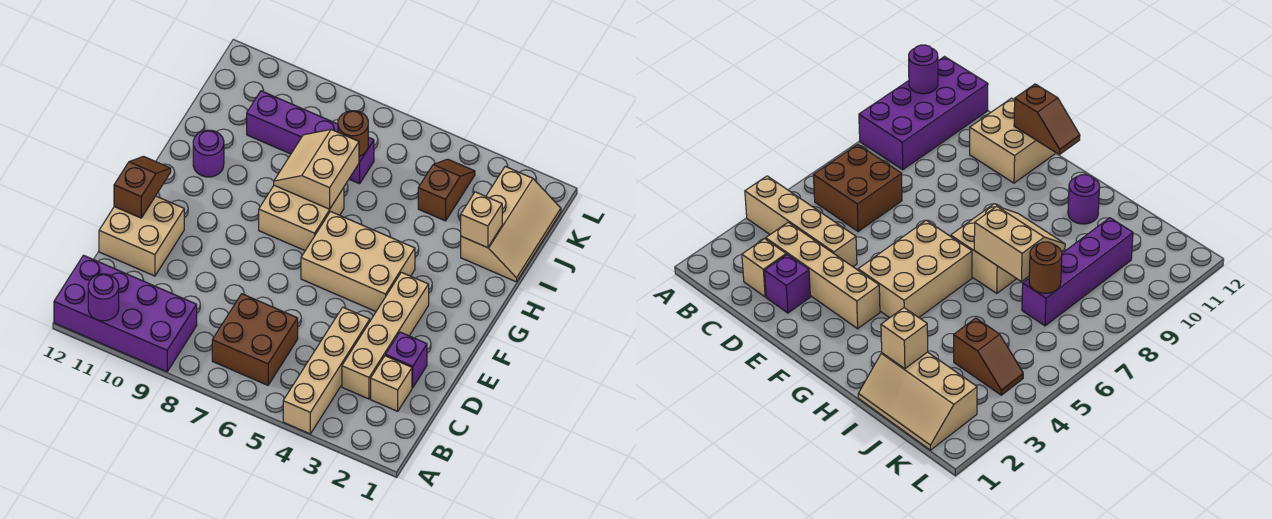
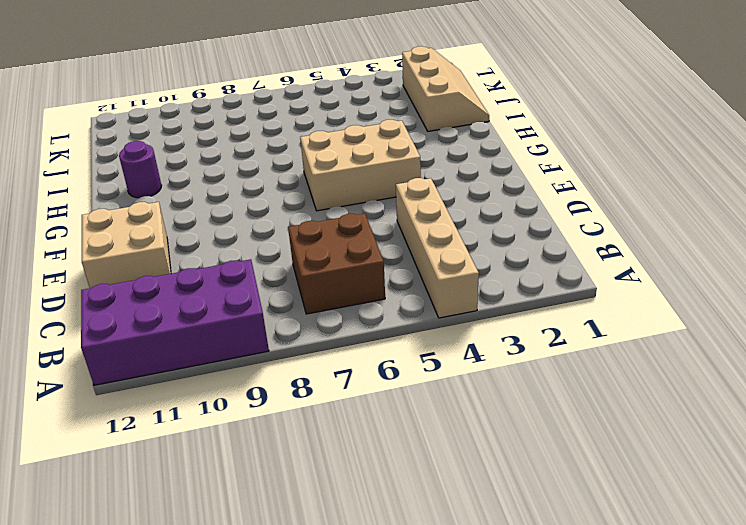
none -> tan 1x1 brick [371,356,412,411]
none -> tan 1x4 brick [342,272,429,399]
none -> purple 1x1 brick [386,332,427,388]

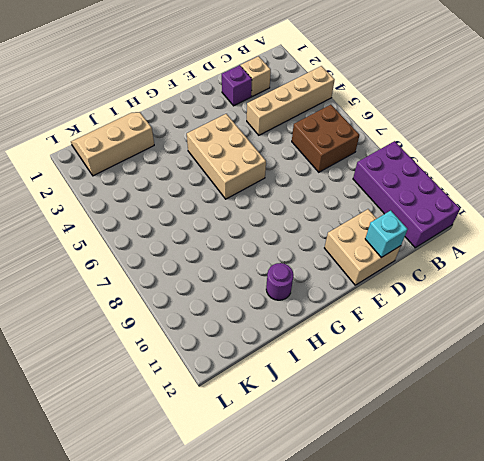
cyan 1x1 brick [365,211,407,257] -> none
none -> tan 1x4 brick [342,272,429,399]
none -> tan 2x2 brick [259,185,344,251]
none -> brown 1x2 slope [418,159,475,221]

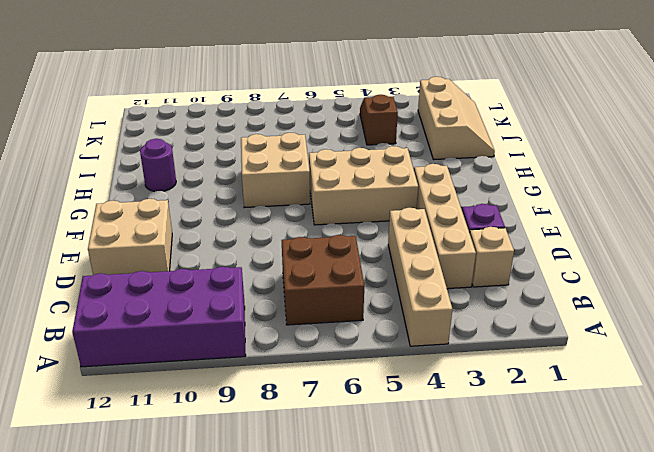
none -> purple 1x4 brick [247,91,374,184]
none -> purple 1x1 round brick [88,274,119,321]
none -> brown 1x2 slope [114,156,171,218]

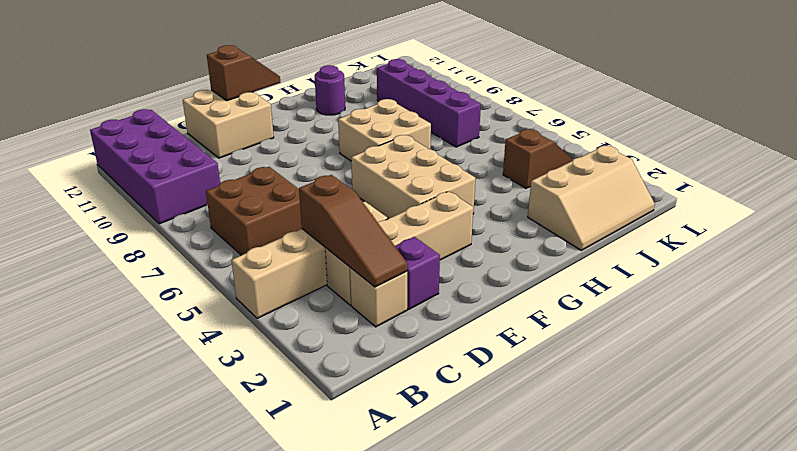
brown 1x3 slope [299,175,408,287] -> none
none -> purple 1x1 round brick [88,274,119,321]
none -> tan 2x2 slope [274,130,359,209]
none -> tan 1x1 brick [461,192,502,248]

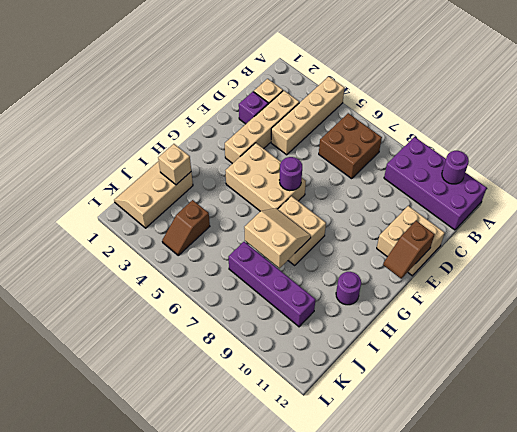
purple 1x1 round brick [280,157,302,191] -> none
tan 2x2 slope [244,208,311,268] -> tan 2x2 slope turned to [274,130,359,209]
none -> brown 1x1 round brick [338,111,368,156]

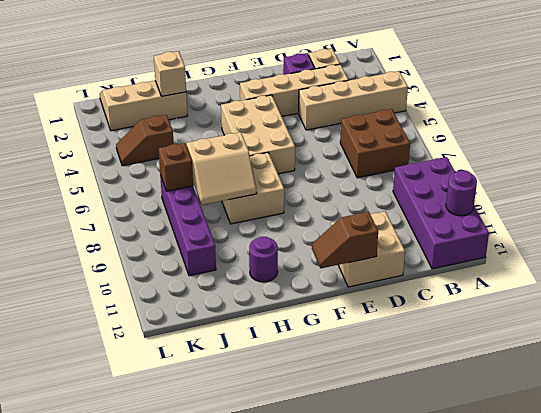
brown 1x1 brick [158,143,193,191] -> brown 1x1 round brick [338,111,368,156]

